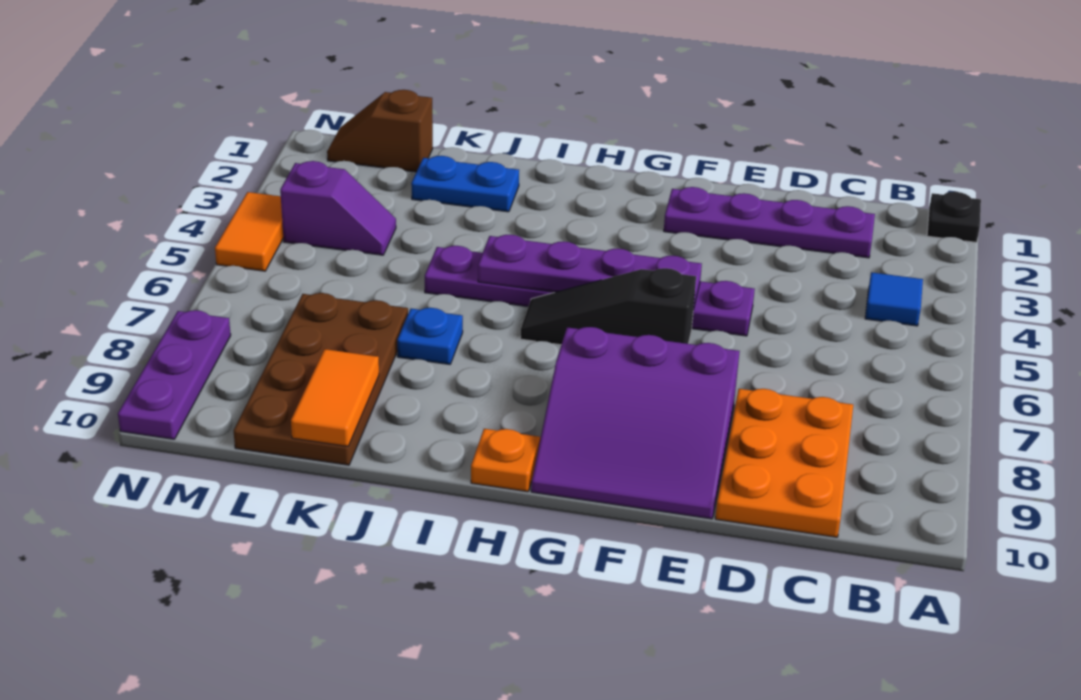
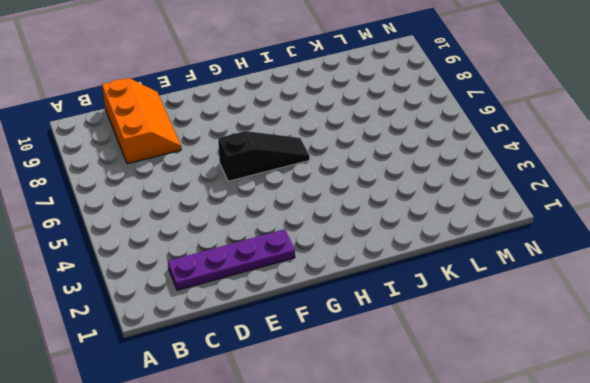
orange 2x3 slope [102,78,181,164] -> orange 2x3 plate [715,389,853,537]
none -> black 1x1 plate [927,192,981,242]
none -> blue 1x1 tile [865,272,923,326]
none -> purple 1x6 plate [425,246,755,336]

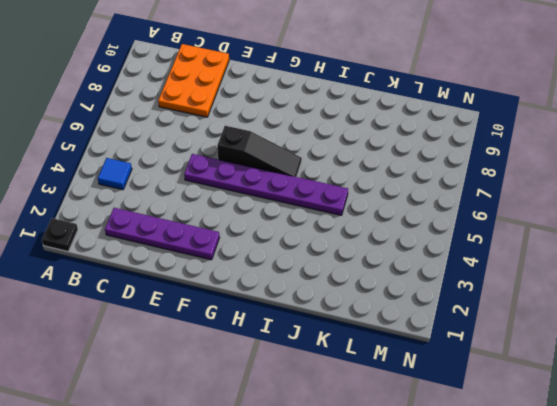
none -> purple 3x3 slope [531,327,740,519]
none -> orange 1x1 plate [471,429,540,492]
none -> blue 1x2 plate [411,156,519,212]

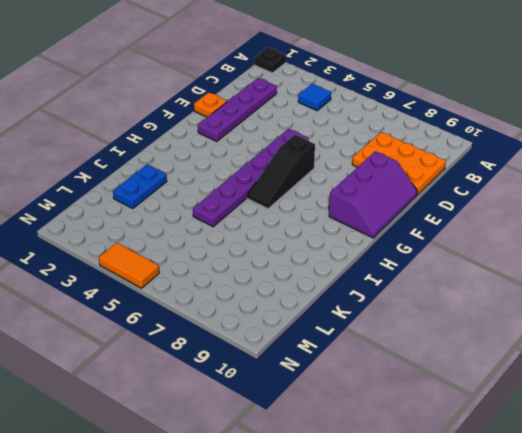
orange 1x1 plate [194,92,227,117] -> orange 1x1 plate moved to [471,429,540,492]
purple 2x3 slope [329,151,417,238] -> purple 3x3 slope [531,327,740,519]
none -> blue 1x1 plate [397,308,463,364]
none -> brown 2x4 plate [233,293,408,465]
none -> brown 1x2 slope [327,90,433,172]

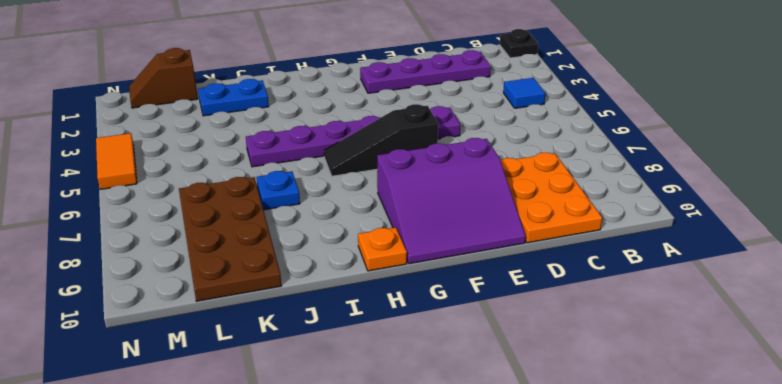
none -> purple 1x2 slope [280,161,396,255]
none -> purple 1x3 plate [118,310,231,439]
none -> purple 1x4 plate [478,235,702,310]

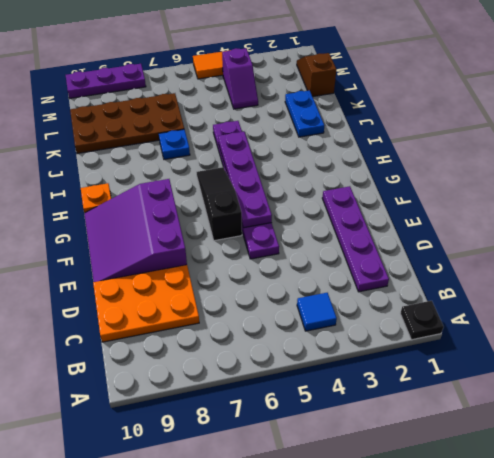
none -> orange 1x2 tile [291,349,379,446]

